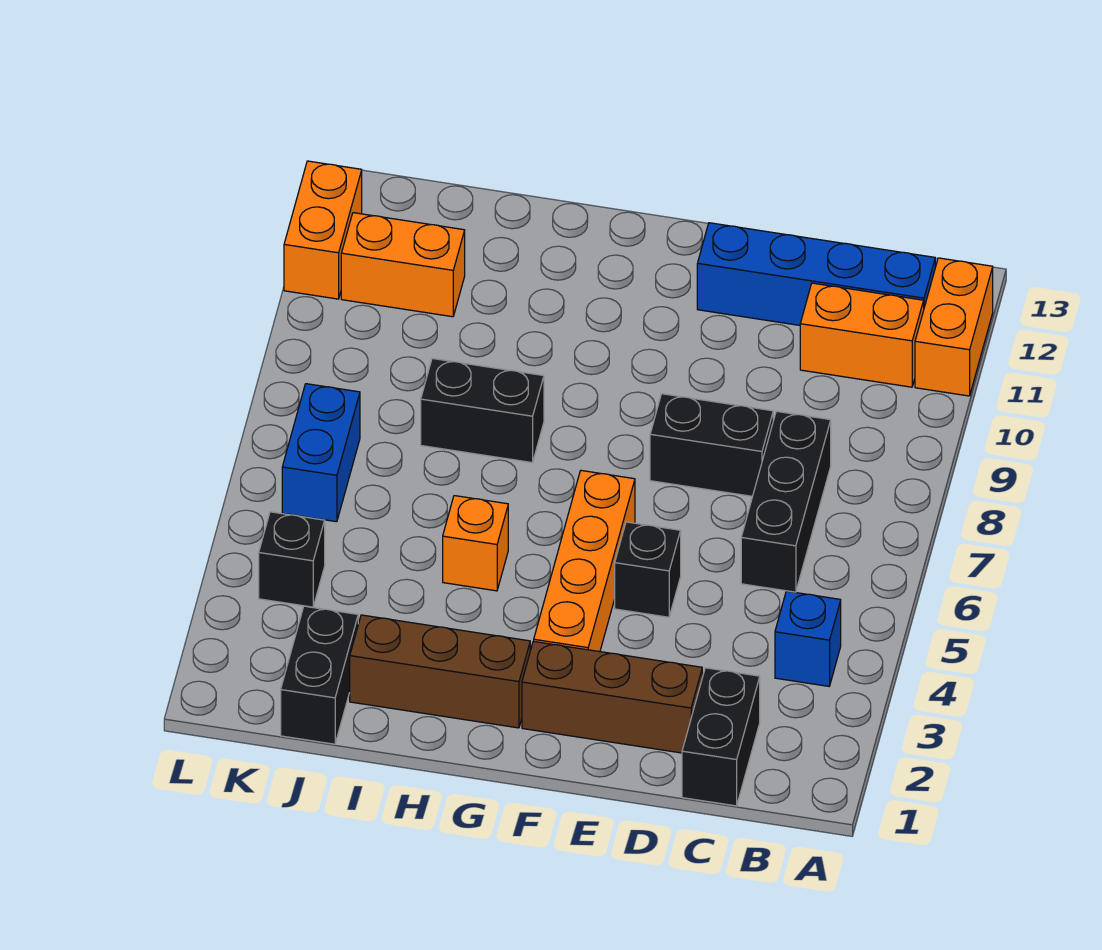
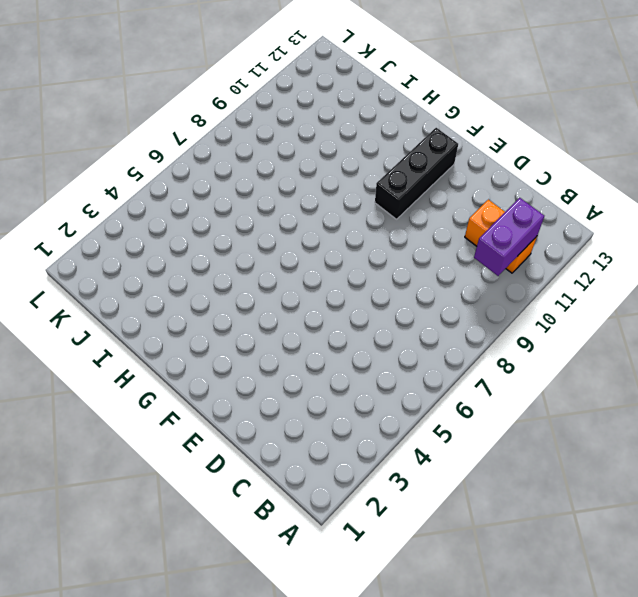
purple 1x2 brick [474,198,544,276] -> none
black 1x3 brick [375,128,458,219] -> black 1x3 brick moved to [741,411,831,592]
none -> orange 1x2 brick [915,258,993,396]
none -> blue 1x1 brick [775,591,841,686]
none -> blue 1x4 brick [697,223,935,325]

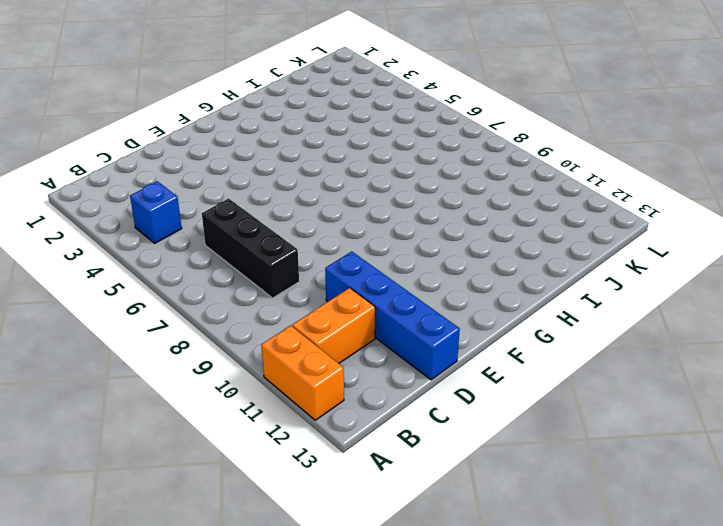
blue 1x4 brick [325,252,460,380] -> blue 1x4 brick turned to [697,223,935,325]
none -> black 1x2 brick [682,668,760,806]
none -> brown 1x3 brick [522,641,702,753]
none -> black 1x2 brick [650,394,773,496]

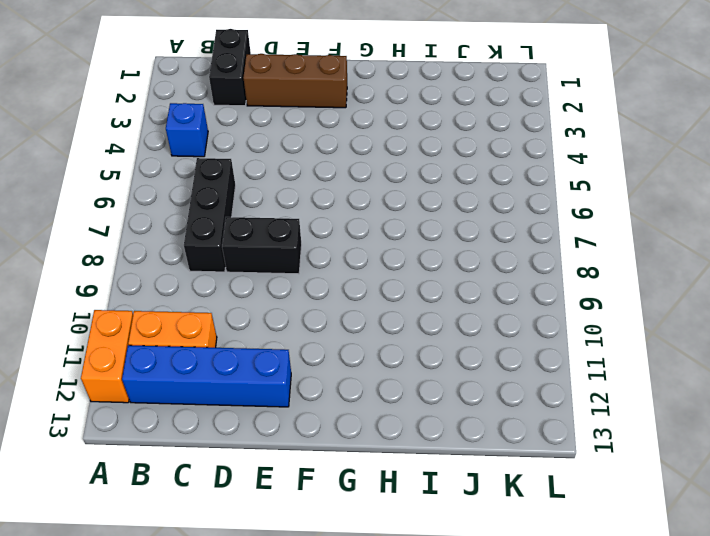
none -> black 1x1 brick [615,522,681,617]
none -> orange 1x4 brick [534,471,635,652]
none -> brown 1x3 brick [350,615,530,728]

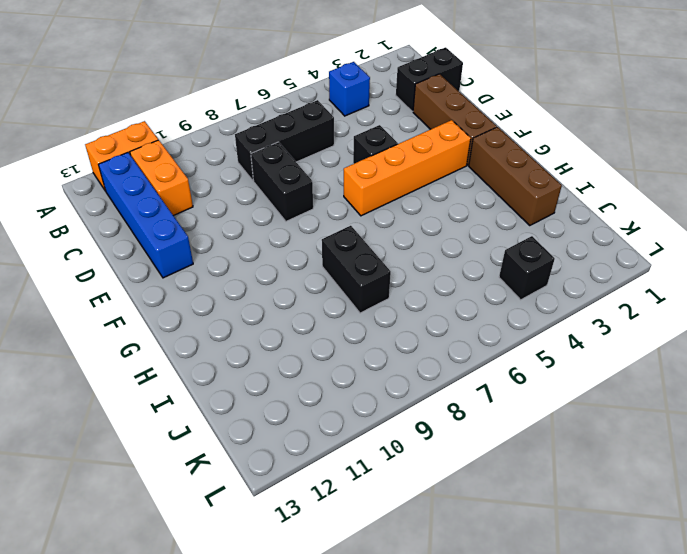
none -> orange 1x1 brick [443,496,508,591]
none -> black 1x2 brick [281,606,358,744]
none -> orange 1x2 brick [341,213,465,317]

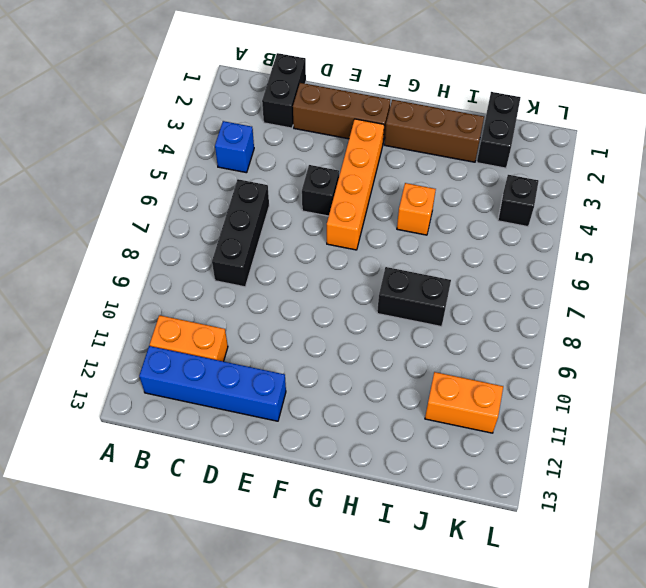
none -> orange 1x2 brick [915,258,993,396]
none -> black 1x2 brick [650,394,773,496]
none -> blue 1x2 brick [282,384,360,522]

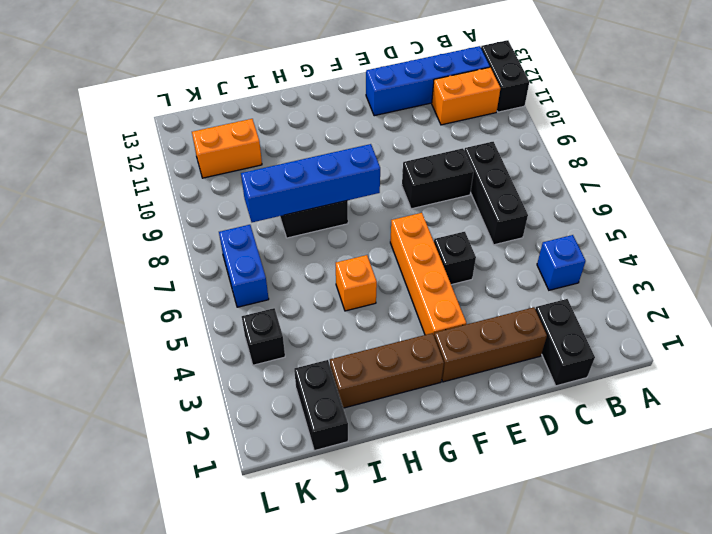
black 1x2 brick [481,40,529,112] -> orange 1x2 brick [915,258,993,396]
blue 1x4 brick [241,144,380,222] -> none
none -> orange 1x2 brick [284,161,362,299]

